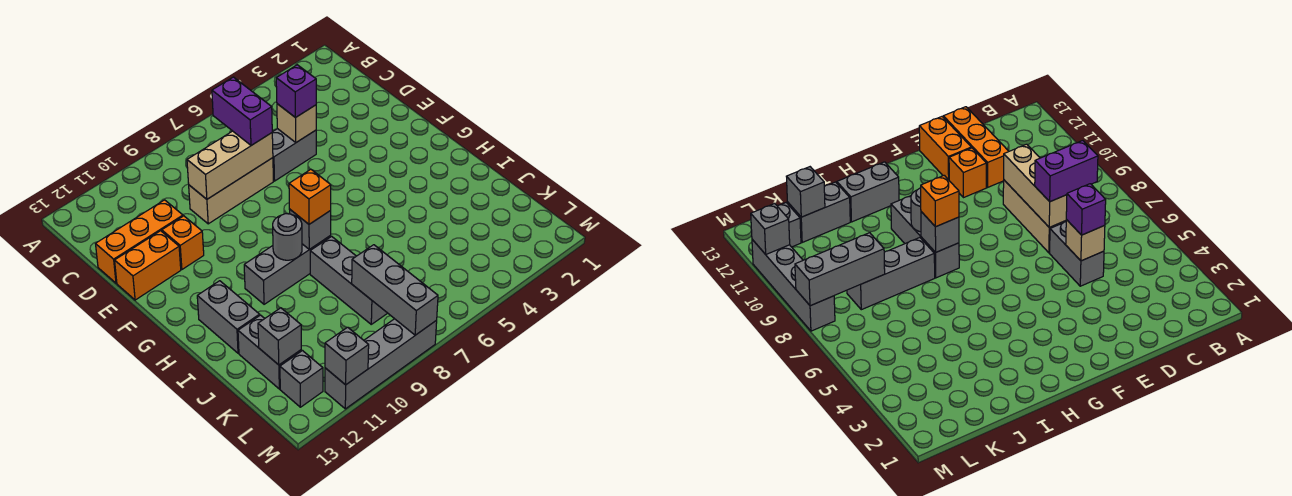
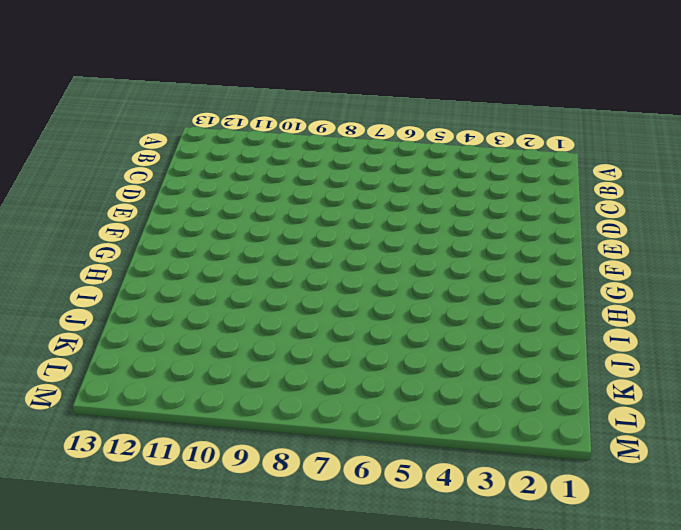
none -> grey 1x2 brick [272,129,316,181]
none -> tan 1x3 brick [189,158,273,224]
none -> orange 1x3 brick [96,200,183,283]

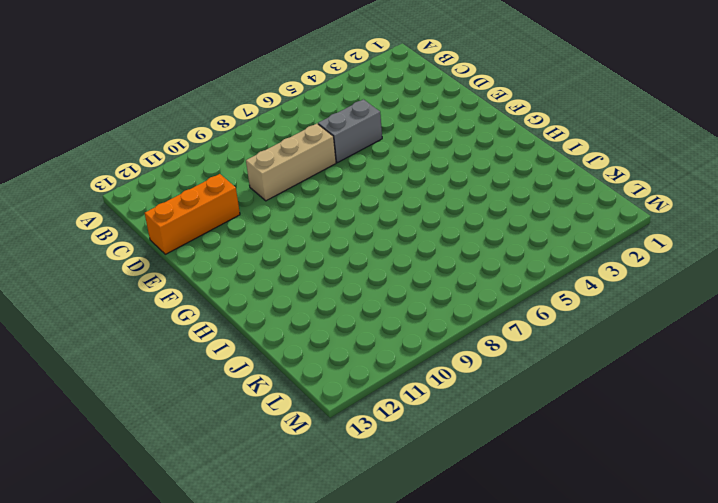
none -> orange 1x1 brick [162,216,204,269]
none -> orange 1x2 brick [115,231,181,300]
none -> grey 1x3 brick [244,236,331,304]

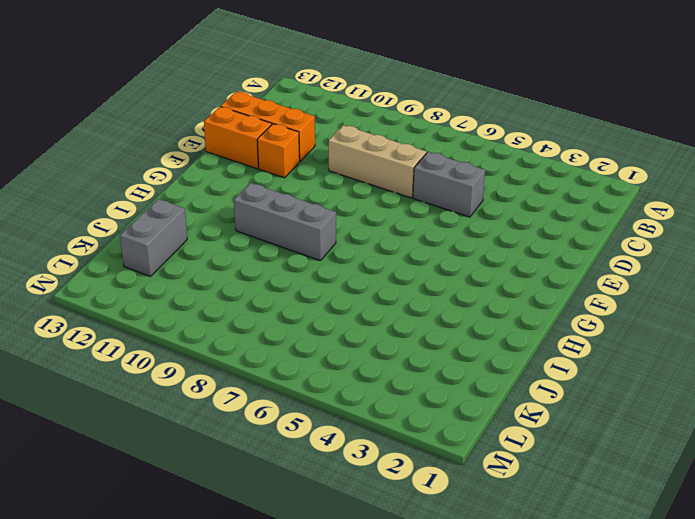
none -> grey 1x2 brick [197,281,260,353]
none -> grey 1x3 brick [310,236,387,324]
none -> grey 1x1 brick [280,351,323,407]

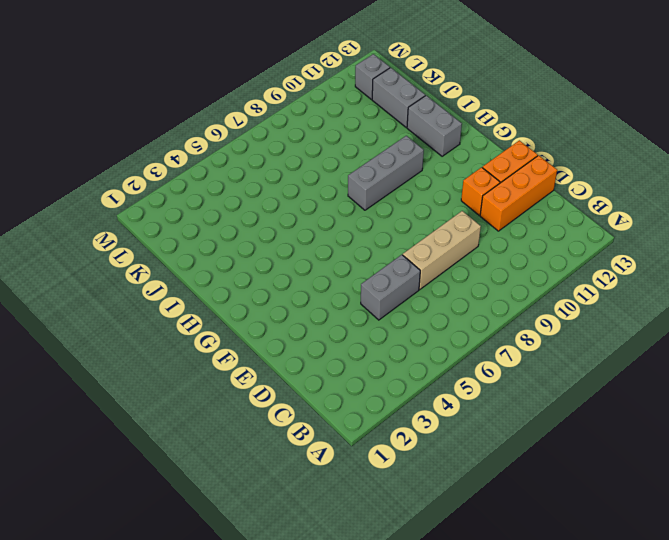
none -> grey 1x3 brick [310,236,387,324]
none -> grey 1x4 brick [325,319,437,409]
none -> tan 1x1 brick [277,104,316,142]

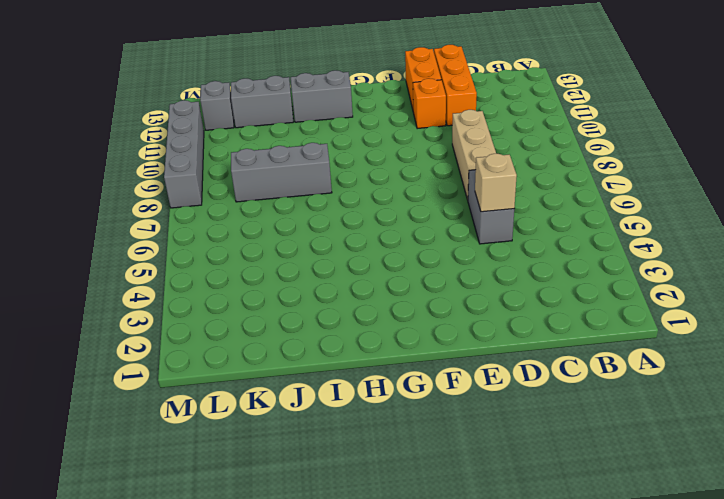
none -> grey 1x3 brick [244,236,331,304]
none -> tan 1x3 brick [187,131,273,199]
none -> grey 1x1 brick [289,209,331,249]

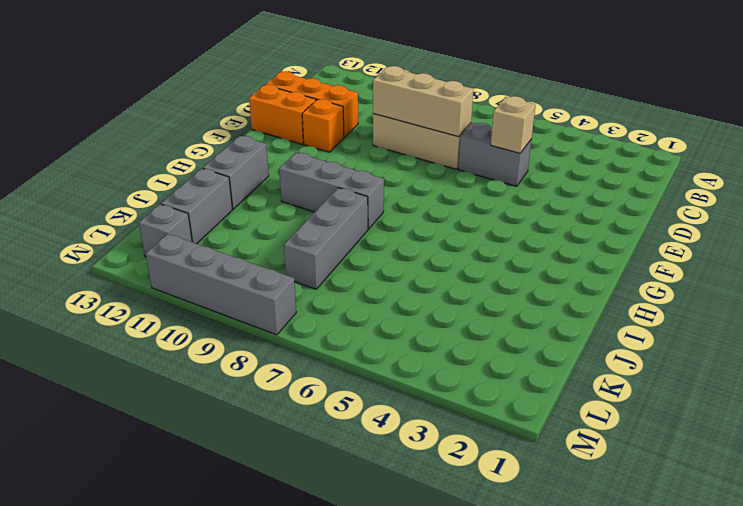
none -> grey 1x1 brick [289,209,331,249]
none -> grey 1x1 round brick [273,214,302,260]
none -> grey 1x3 brick [352,245,438,335]

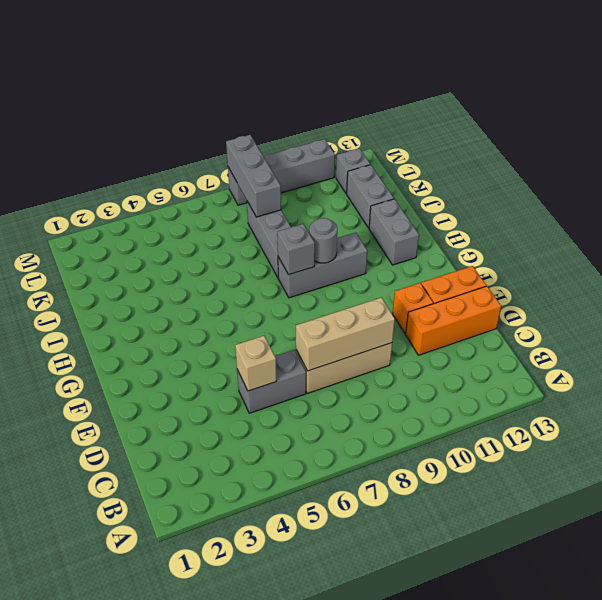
none -> grey 1x1 brick [258,308,301,365]
none -> grey 1x1 brick [325,327,369,385]
none -> purple 1x2 brick [212,77,272,145]

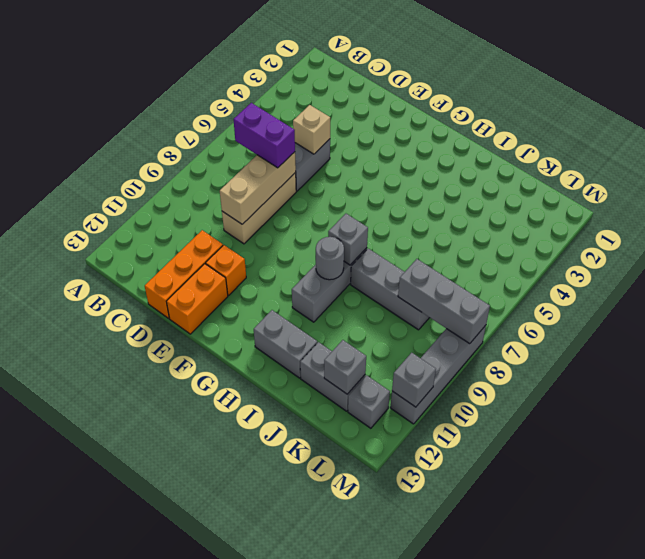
none -> purple 1x1 brick [276,65,316,118]
none -> orange 1x1 brick [289,169,331,224]

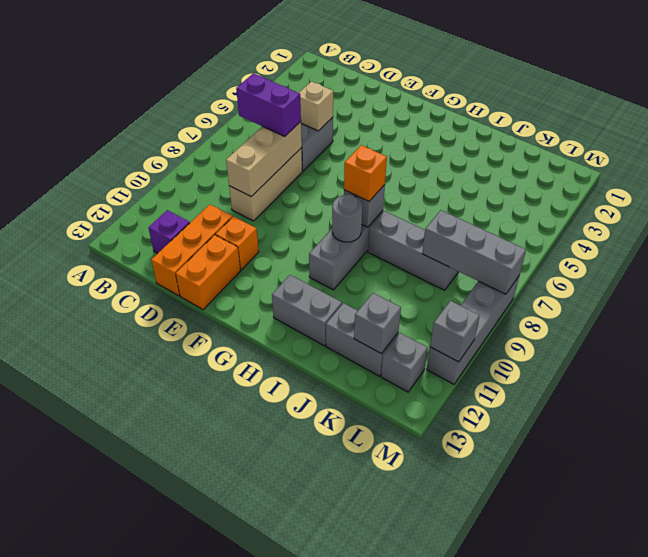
purple 1x1 brick [149,210,190,254] -> purple 1x1 brick moved to [276,65,316,118]

